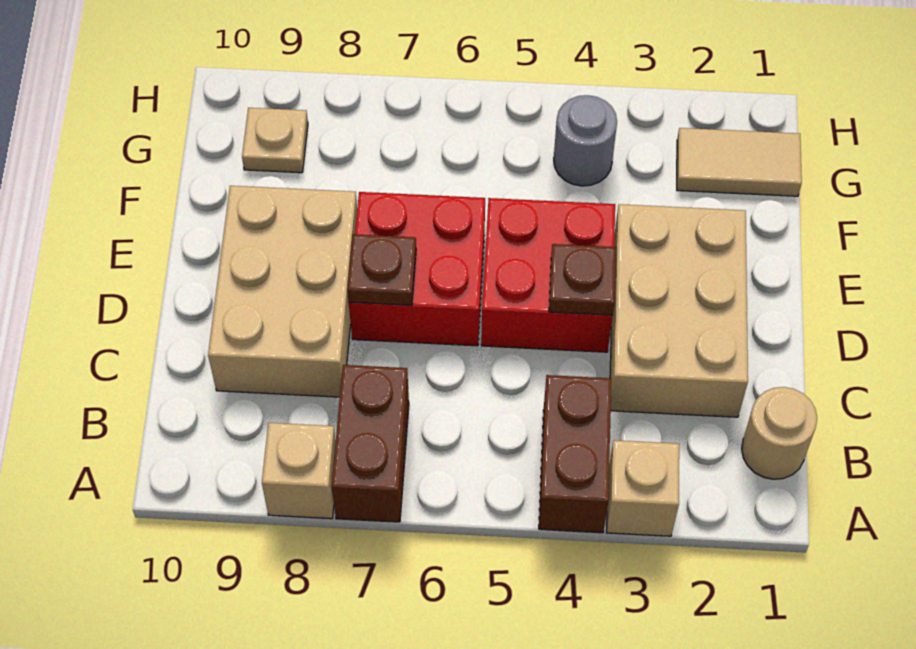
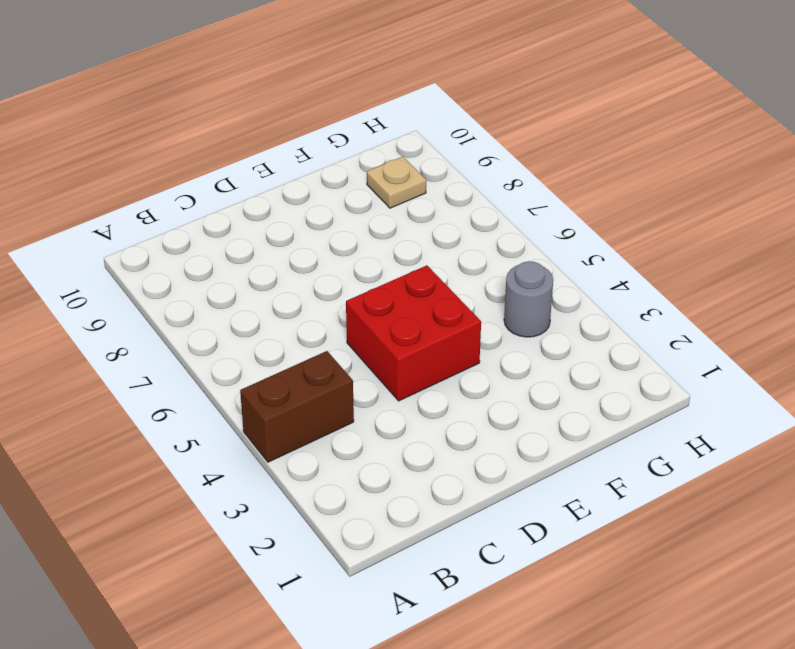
none -> tan 1x1 brick [607,440,679,536]
none -> brown 1x2 brick [331,365,409,522]
none -> tan 1x1 brick [262,423,336,519]

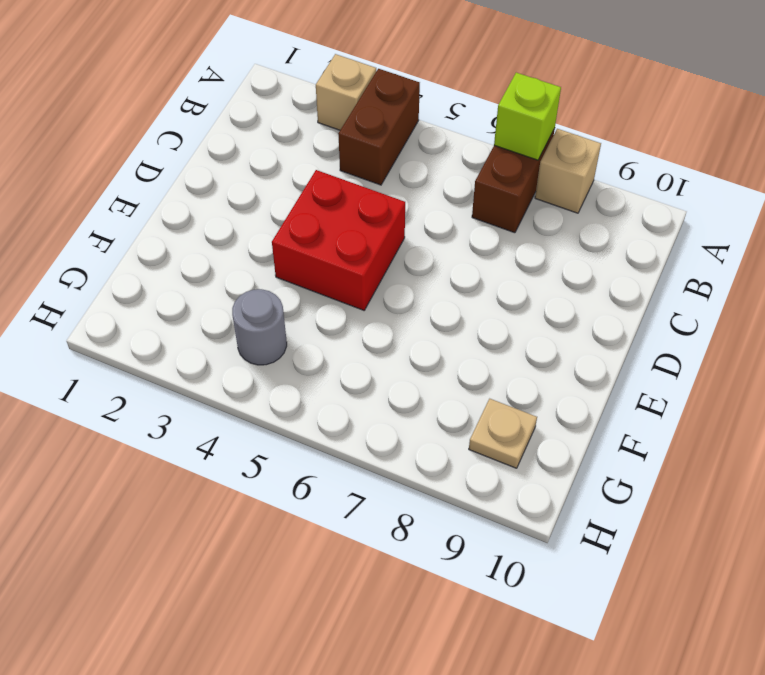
lime 1x1 brick [494,73,561,160] -> none
none -> tan 1x1 round brick [742,387,817,479]
none -> tan 2x3 brick [610,204,748,417]
none -> tan 2x3 brick [208,186,357,397]

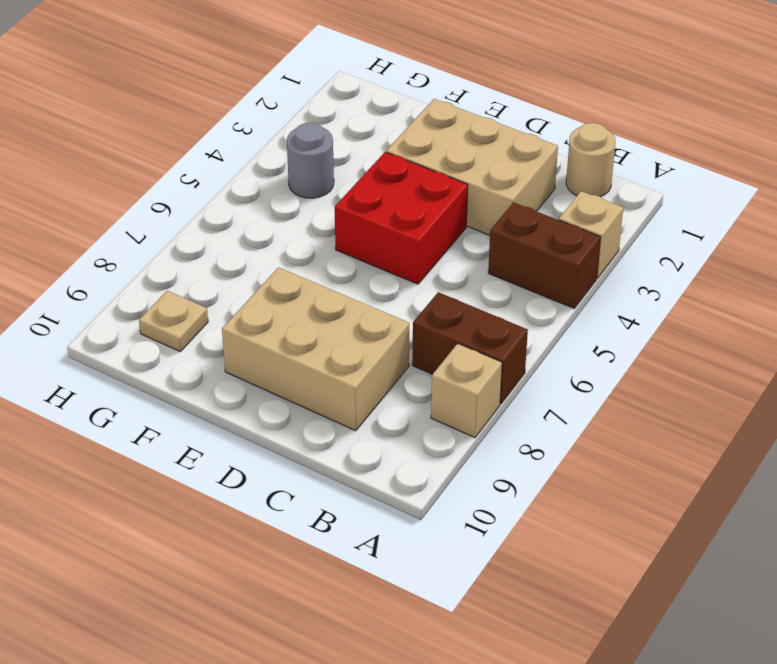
none -> red 2x2 brick [349,192,485,346]
none -> tan 1x2 tile [677,128,802,196]
none -> brown 1x1 plate [549,244,616,315]

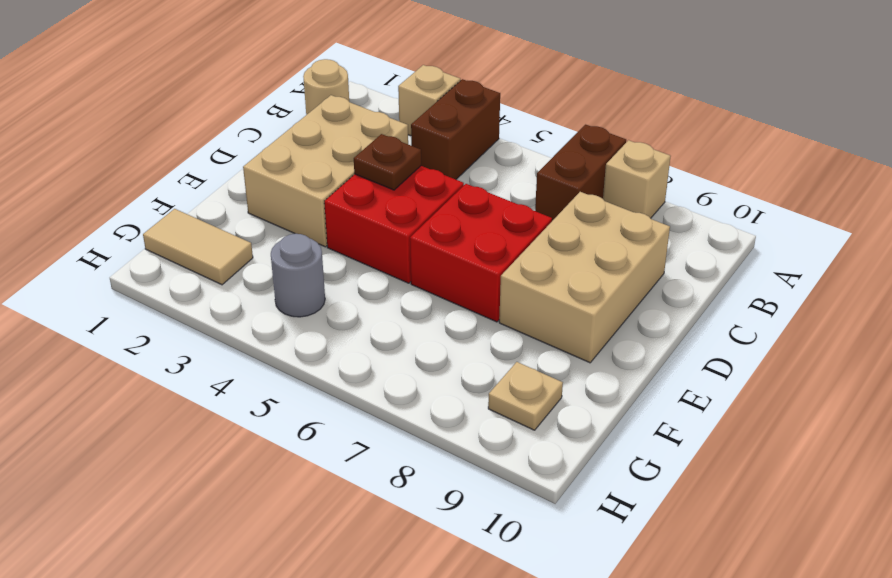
none -> brown 1x1 plate [347,234,416,305]

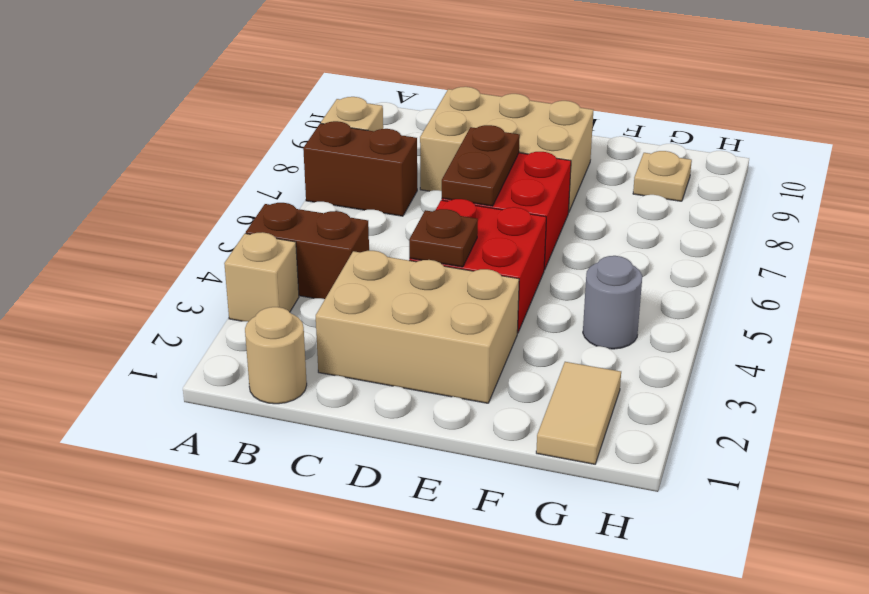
brown 1x2 plate [442,125,520,206] -> brown 1x1 plate [347,234,416,305]

